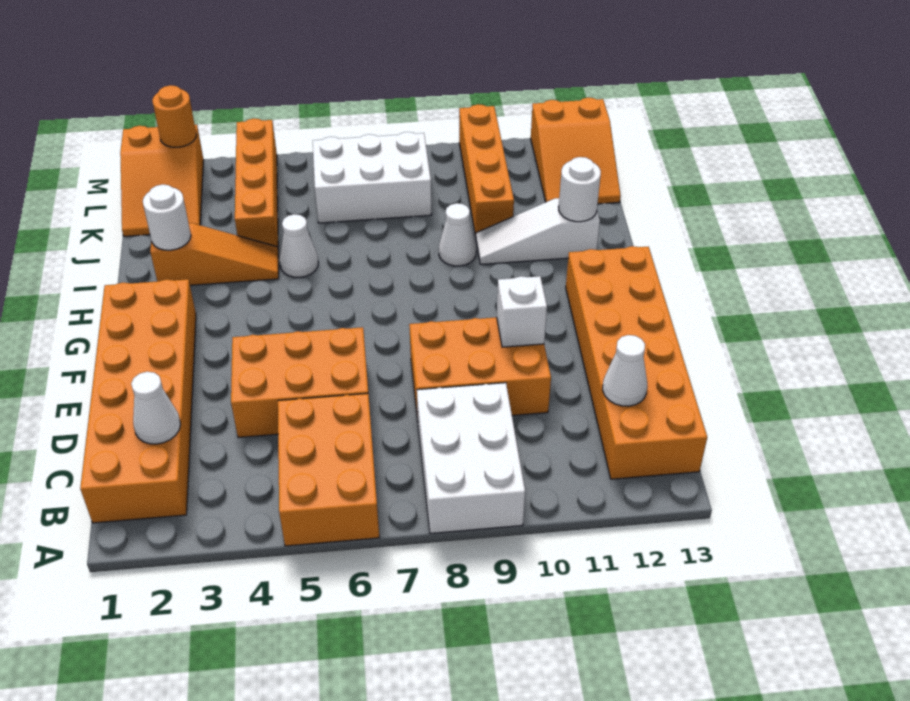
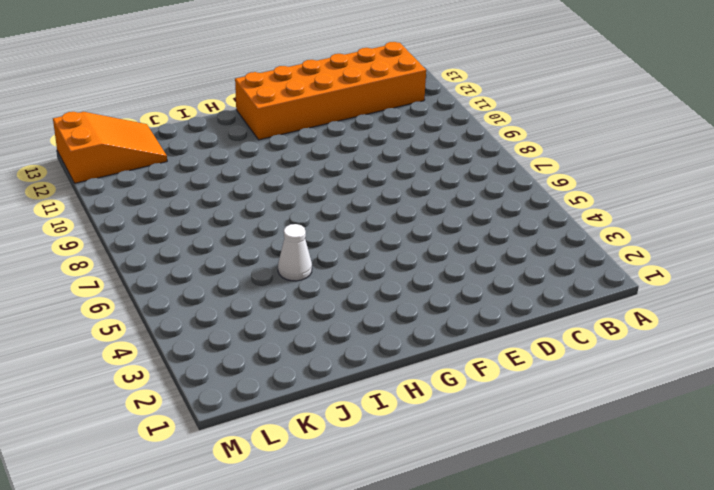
none -> orange 2x3 brick [278,394,380,546]
none -> white 2x3 brick [417,383,525,534]
none -> orange 2x6 brick [80,279,196,523]

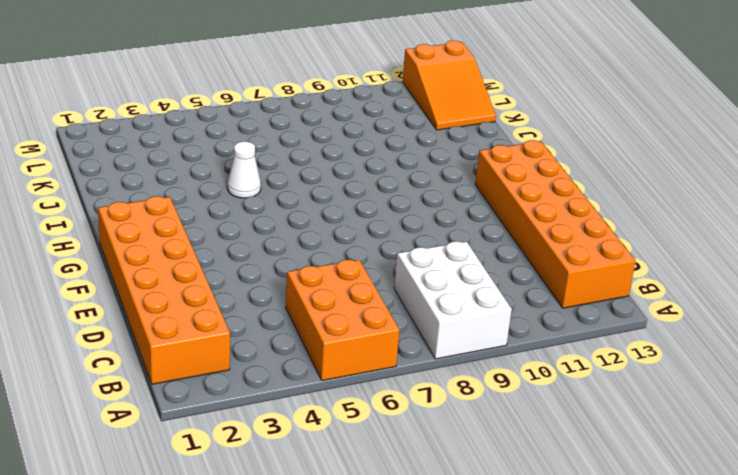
none -> orange 2x3 brick [231,327,368,437]
none -> orange 2x3 brick [409,317,551,420]
none -> orange 1x3 slope [150,223,279,285]

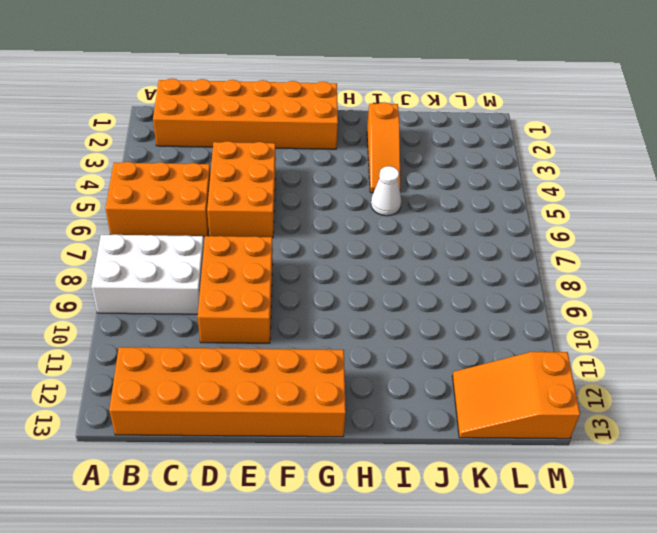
none -> white 1x1 cone [439,203,476,266]
none -> white 1x3 slope [476,198,600,264]
none -> orange 1x4 brick [235,118,278,247]

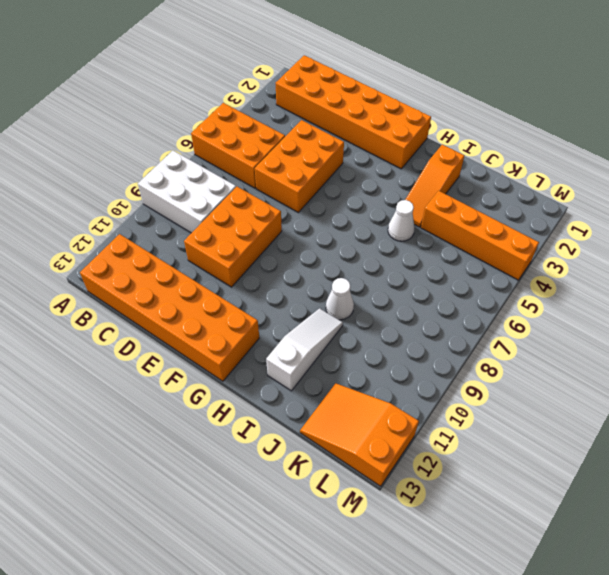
none -> orange 1x4 brick [459,104,514,236]
none -> orange 2x3 slope [120,125,204,236]
none -> white 2x3 brick [313,132,432,223]

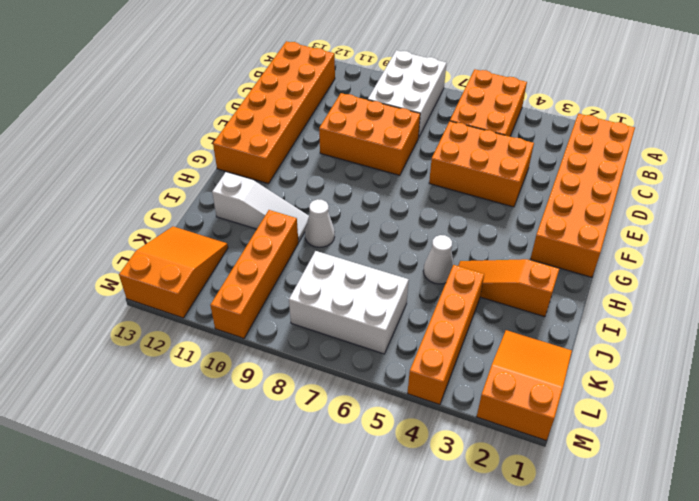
none -> white 1x1 cone [131,372,181,444]
none -> white 1x1 cone [603,335,647,406]
none -> white 1x1 brick [497,276,547,347]

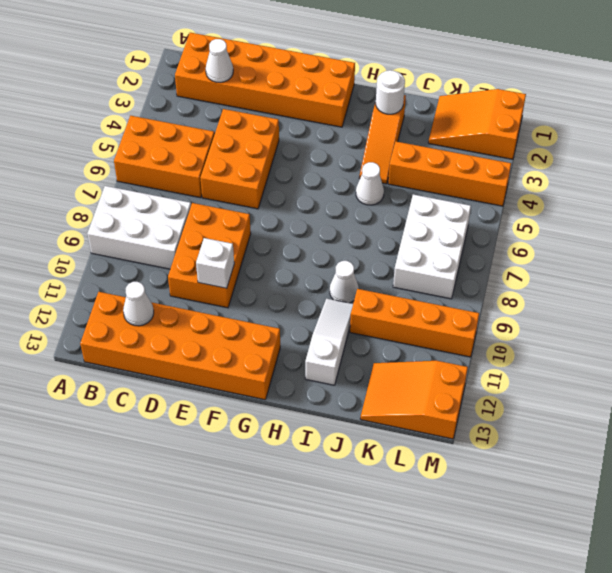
none -> white 1x1 round brick [559,157,601,222]
none -> orange 1x1 round brick [152,85,196,147]

